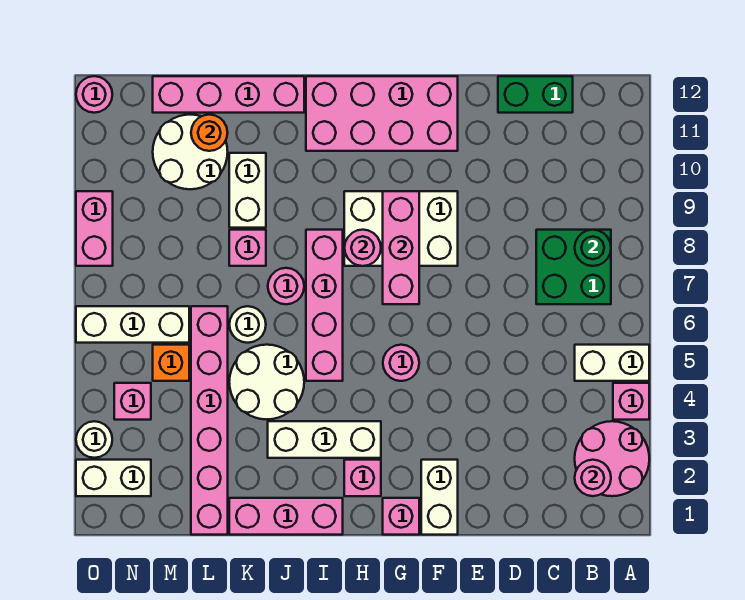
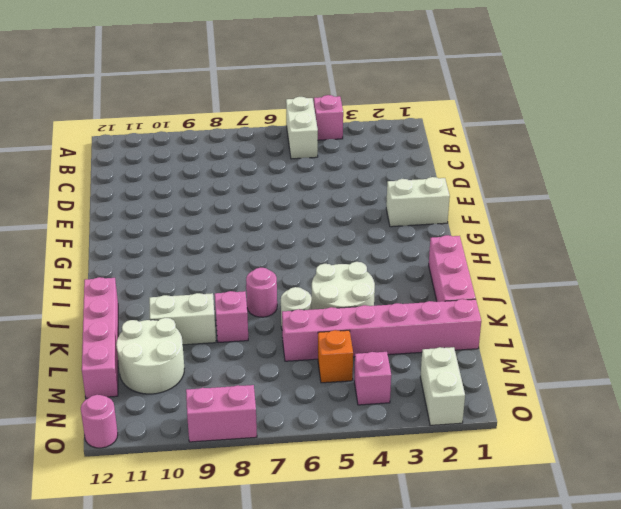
none -> pink 2x2 round brick [575,421,649,496]
none -> green 2x2 brick [536,230,611,304]
none -> green 1x2 brick [498,76,573,113]
none -> white 2x3 brick [344,191,458,266]

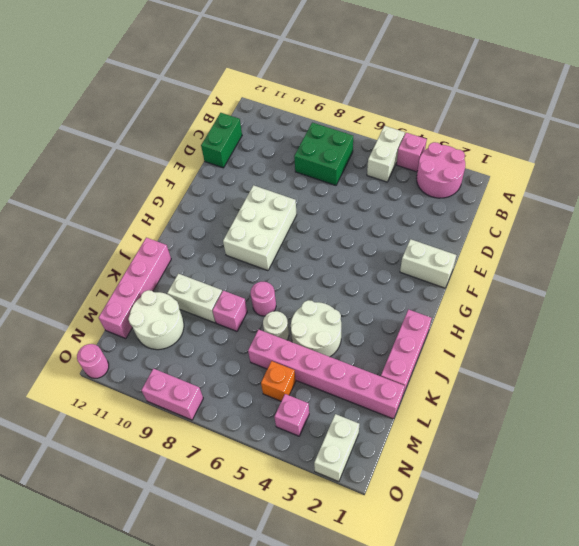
none -> pink 2x4 brick [306,76,458,151]
none -> pink 1x1 brick [383,498,419,535]
none -> pink 1x1 round brick [383,345,419,381]
none -> pink 1x1 brick [344,460,381,496]

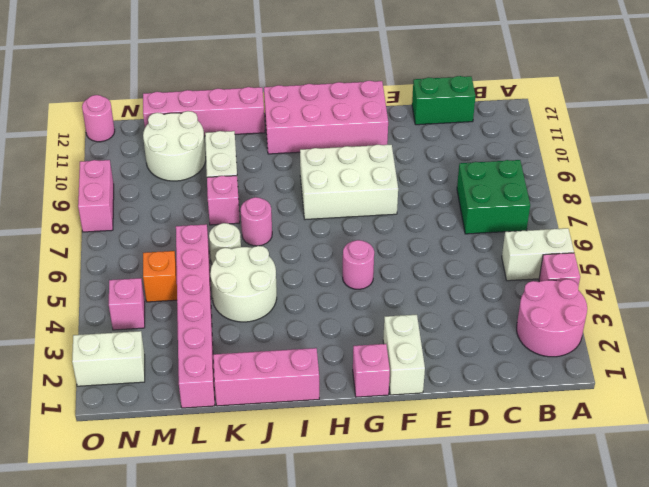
none -> pink 1x1 brick [344,460,381,496]
none -> white 1x3 brick [268,421,381,458]
none -> pink 1x4 brick [306,230,343,381]
none -> white 1x3 brick [76,306,189,343]

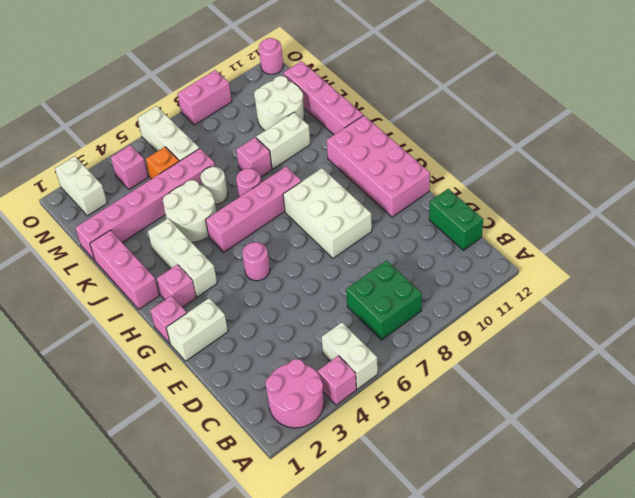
none -> white 1x1 round brick [76,421,112,458]
none -> pink 1x1 round brick [575,460,611,496]
none -> green 1x1 round brick [575,230,611,266]
none -> pink 1x3 brick [383,191,419,304]

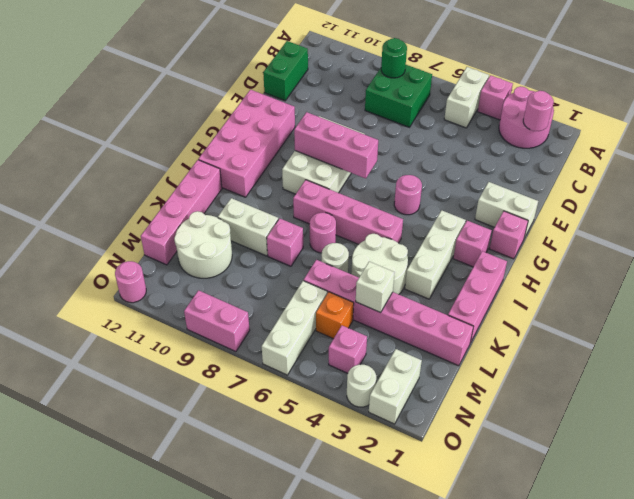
white 1x1 brick [356,261,395,313] -> none
none -> pink 1x1 round brick [344,230,381,266]
none -> orange 1x1 round brick [191,115,228,151]

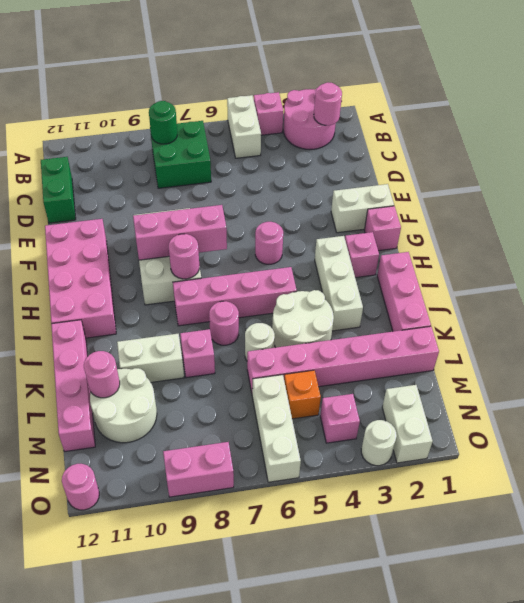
pink 1x1 round brick [84,351,120,398] -> orange 1x1 round brick [191,115,228,151]

